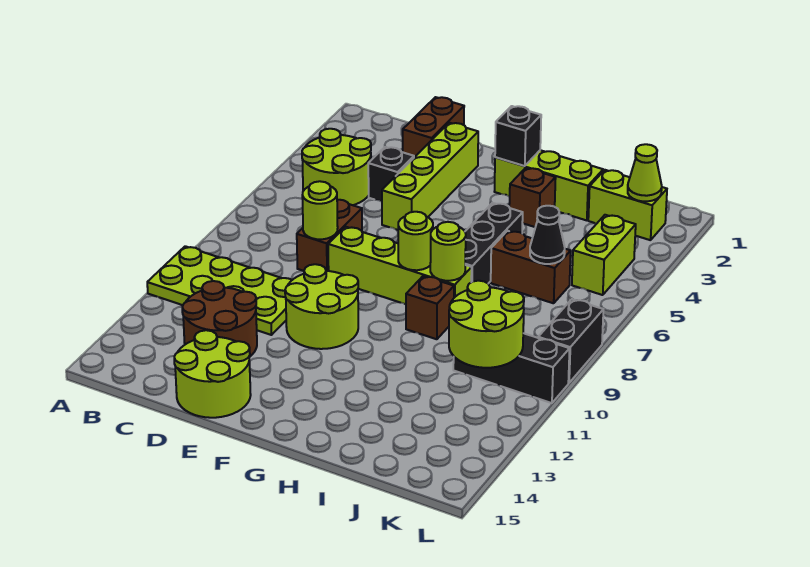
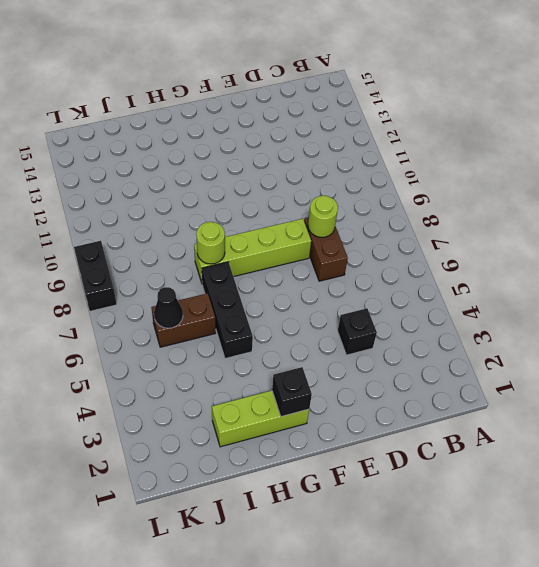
none -> lime 2x4 plate [147,246,292,335]
none -> lime 2x2 round brick [302,129,371,205]
none -> brown 2x2 round brick [182,281,257,357]

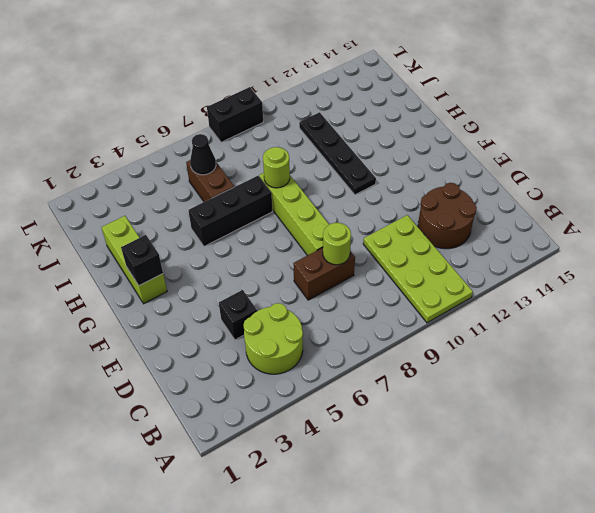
black 1x4 plate [299,112,376,195] -> none
none -> brown 1x2 brick [403,97,464,157]
none -> lime 2x2 round brick [174,330,251,418]
none -> lime 1x4 brick [382,123,478,230]

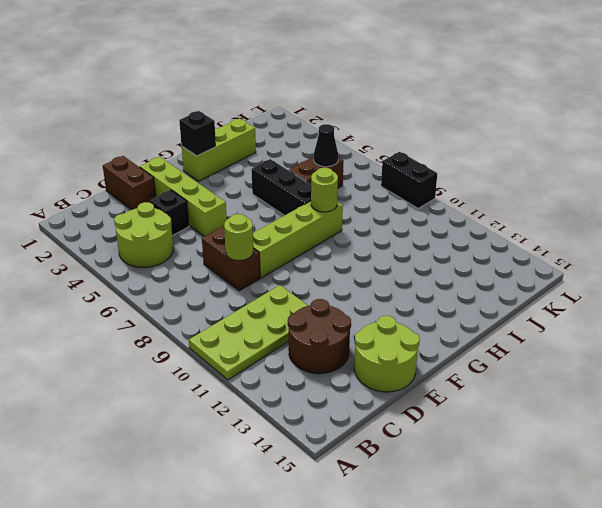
none -> lime 2x2 round brick [285,264,358,349]
none -> brown 1x1 brick [509,168,556,227]
none -> brown 1x1 brick [406,276,454,339]

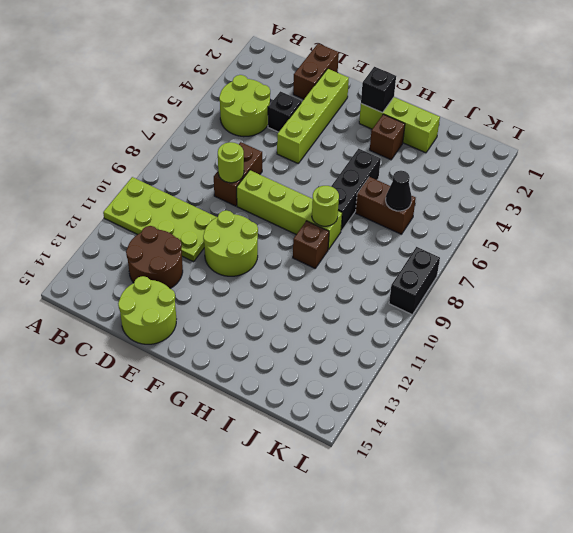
none -> lime 1x2 brick [588,170,667,240]
none -> black 1x3 brick [453,333,570,403]
none -> lime 1x2 brick [572,215,636,295]

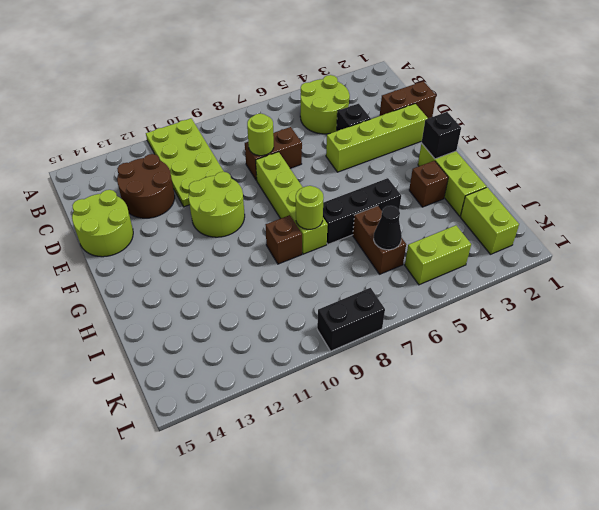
none -> black 1x3 brick [453,333,570,403]
none -> lime 1x1 round brick [398,212,433,270]
none -> lime 2x2 round brick [449,281,524,368]

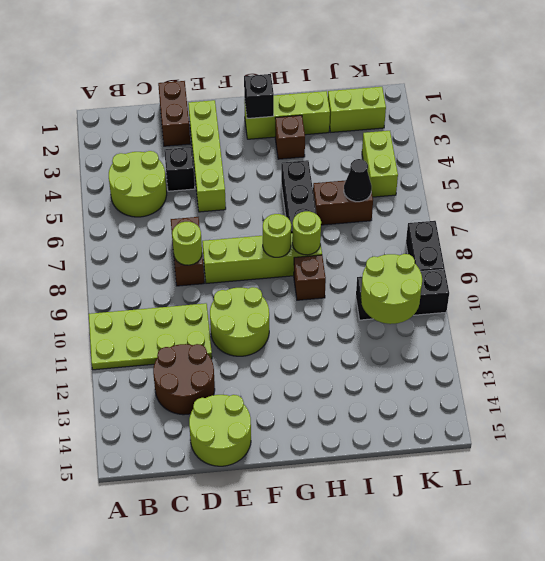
none -> lime 1x1 cone [628,144,662,201]

